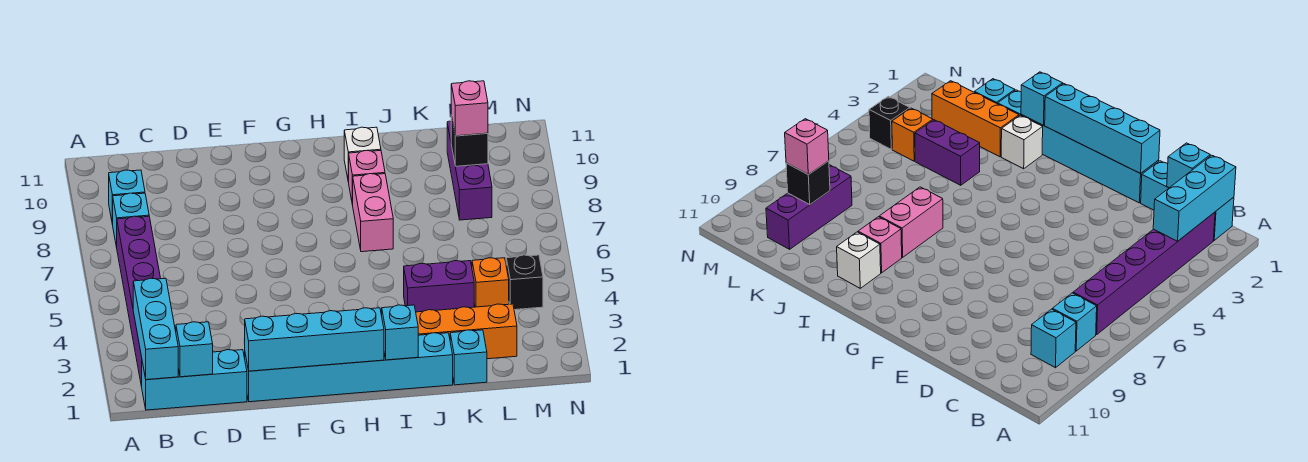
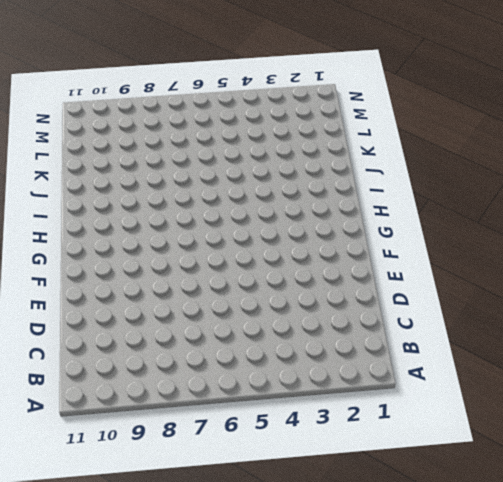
none -> cyan 1x3 brick [142,350,247,410]
none -> purple 1x6 brick [117,216,161,387]
none -> cyan 1x1 brick [113,193,149,247]

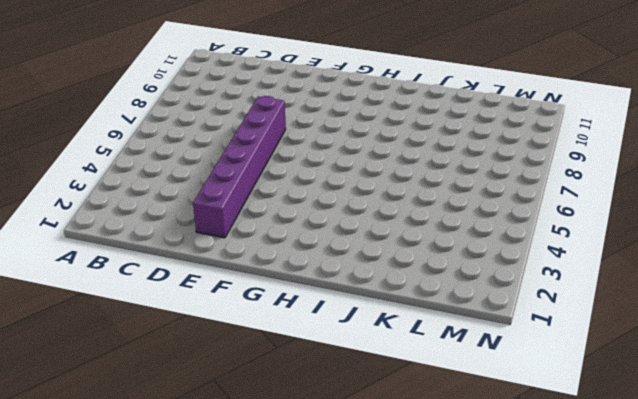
purple 1x6 brick [193,96,286,238] -> purple 1x6 brick moved to [117,216,161,387]
none -> cyan 1x3 brick [142,350,247,410]
none -> cyan 1x1 brick [113,193,149,247]
none -> cyan 1x1 brick [109,170,145,225]

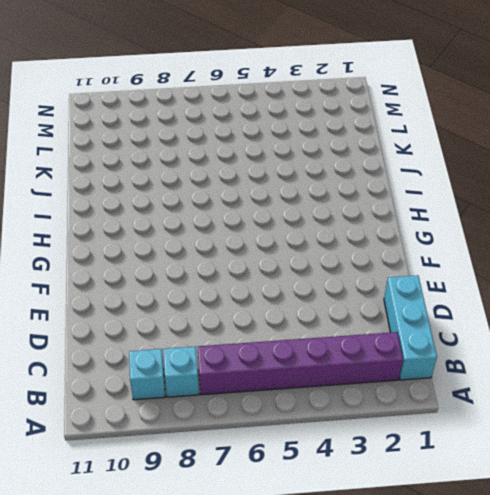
none -> cyan 1x6 brick [245,333,453,402]
none -> white 1x1 brick [1001,115,1043,169]
none -> pink 1x2 brick [353,174,393,252]

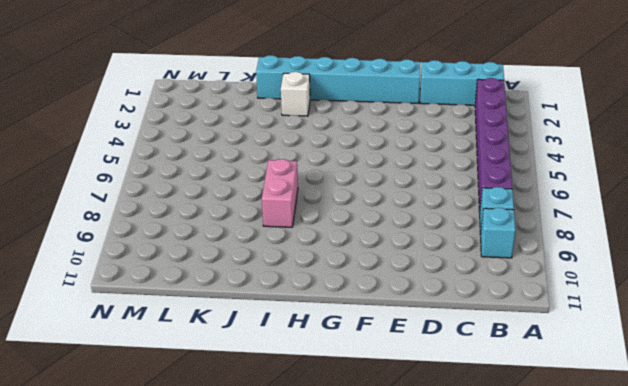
none -> pink 1x1 brick [349,151,385,205]
none -> white 1x1 brick [344,127,381,182]
none -> orange 1x3 brick [416,304,517,359]

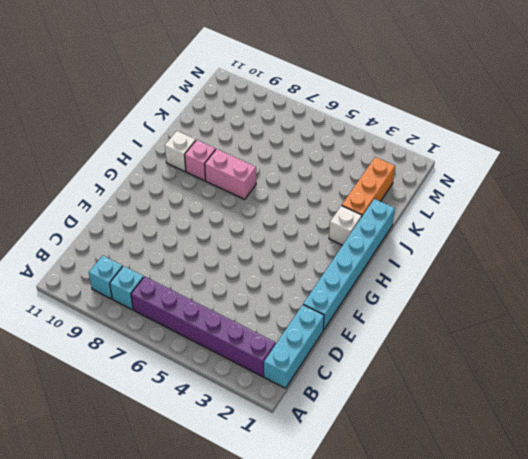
none -> purple 1x2 brick [404,261,474,312]
none -> cyan 1x1 brick [450,330,487,385]
none -> orange 1x1 brick [472,258,509,307]

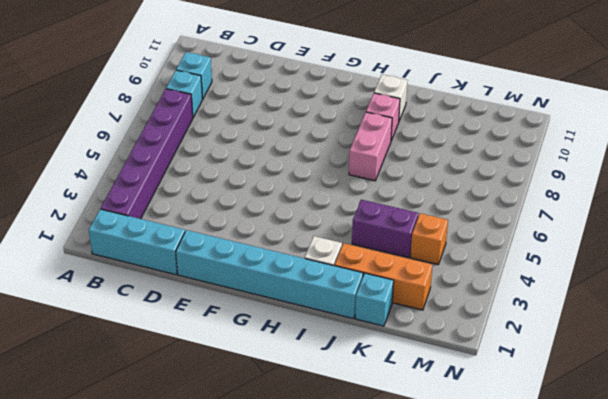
none -> purple 1x3 brick [447,121,492,220]
none -> black 1x1 brick [506,255,543,310]
none -> cyan 1x3 brick [133,278,178,380]

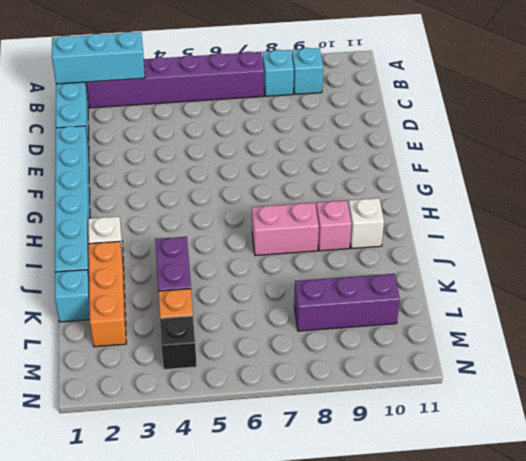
none -> cyan 1x1 brick [176,322,213,377]
none -> cyan 1x4 brick [244,308,384,371]
none -> cyan 1x1 brick [381,305,418,360]

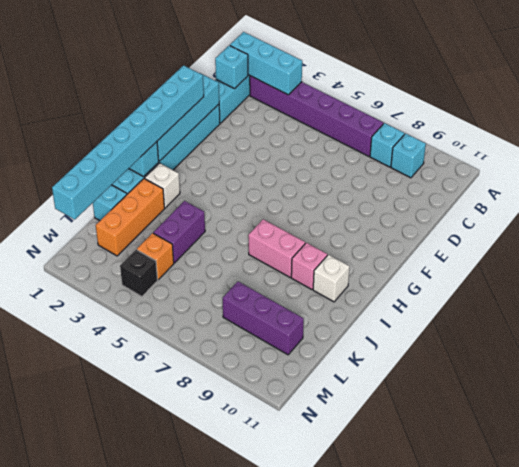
cyan 1x8 brick [52,65,204,220] -> none
none -> black 1x1 brick [451,115,488,166]
none -> pink 1x1 brick [451,81,488,136]

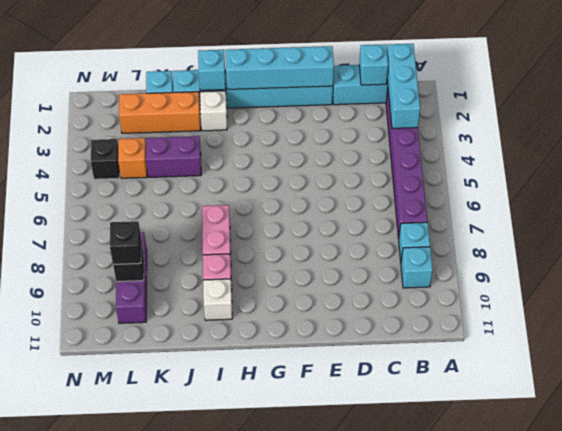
black 1x1 brick [110,221,141,264] -> pink 1x1 brick [451,81,488,136]

